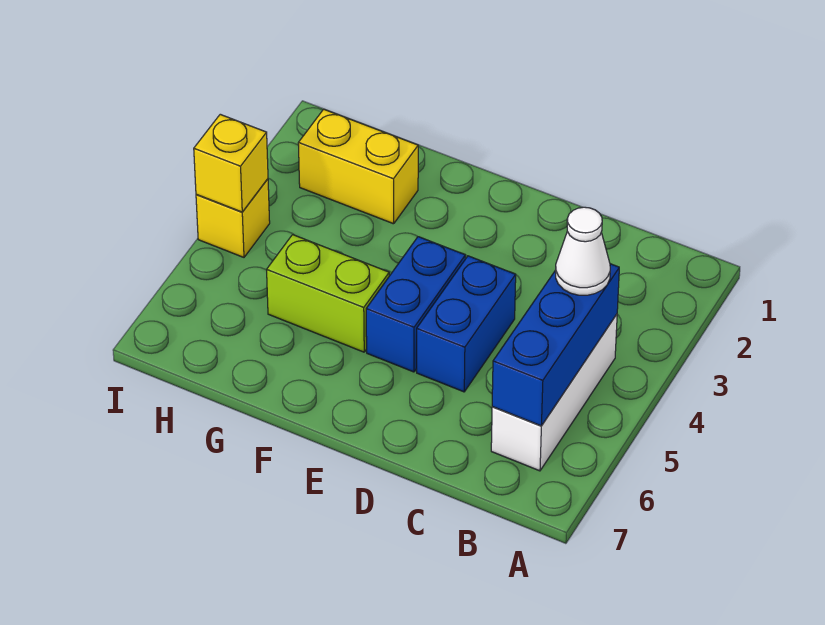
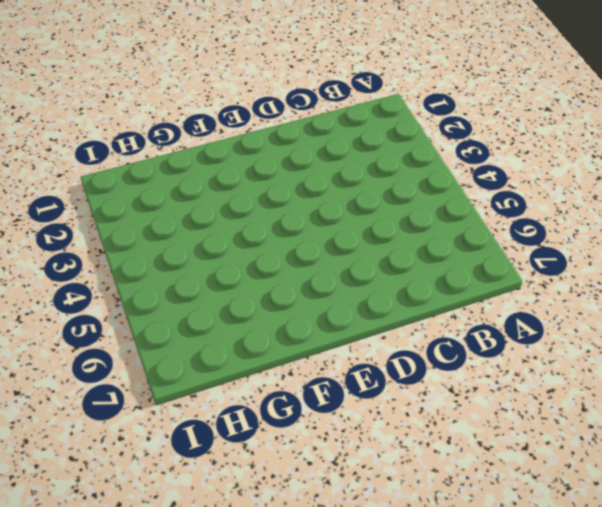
none -> white 1x3 brick [491,314,617,471]
none -> blue 1x2 brick [417,256,516,392]

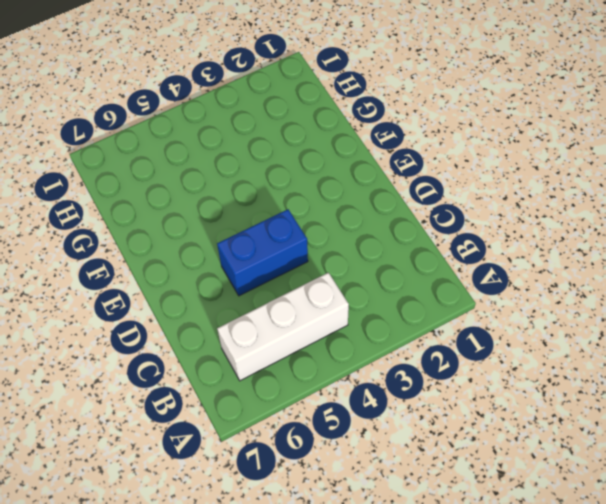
none -> blue 1x2 brick [366,237,465,372]
none -> lime 1x2 brick [267,235,389,352]

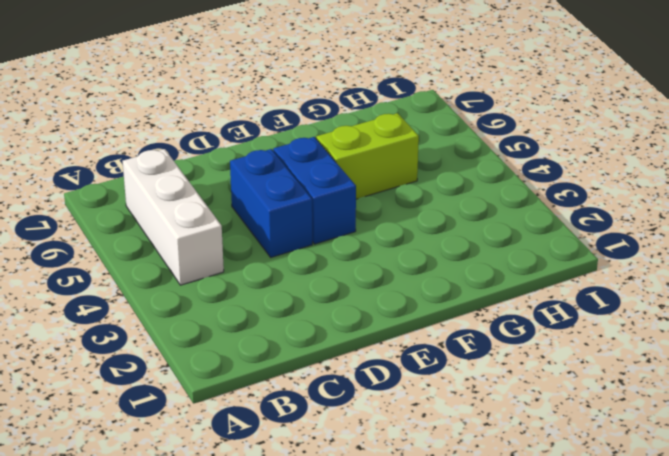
none -> yellow 1x2 brick [298,109,418,224]
none -> yellow 1x1 brick [196,179,270,257]

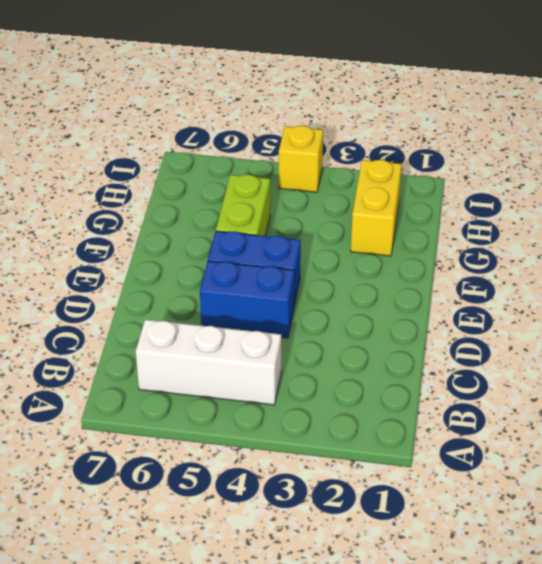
none -> blue 1x3 brick [492,264,619,426]
none -> yellow 1x1 brick [194,114,268,212]

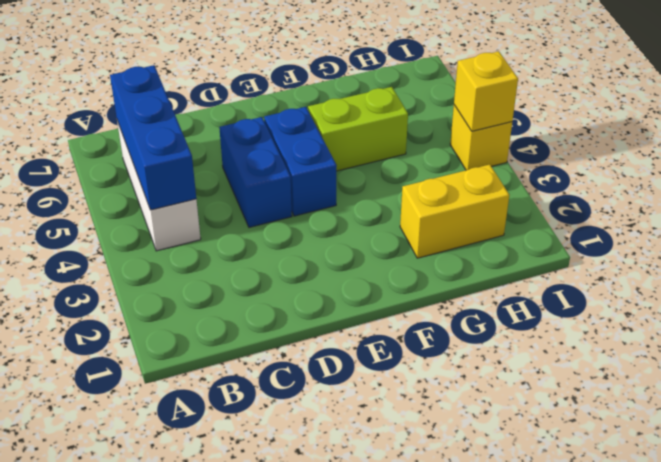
none -> white 1x1 cone [556,207,610,295]

